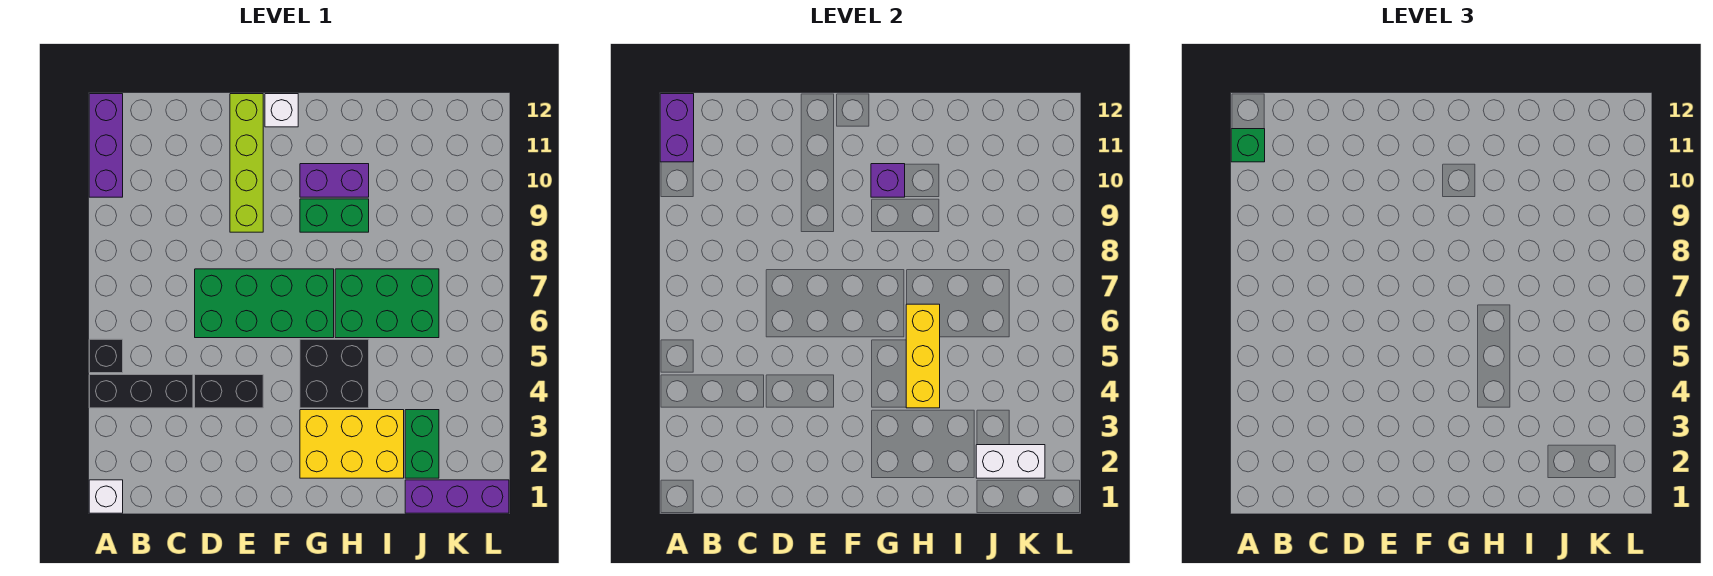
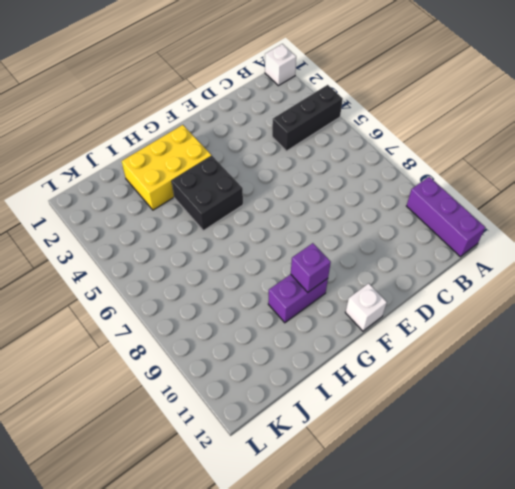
none -> black 1x1 brick [89,339,123,373]
none -> black 1x2 brick [195,375,263,408]
none -> green 2x4 brick [195,269,334,338]

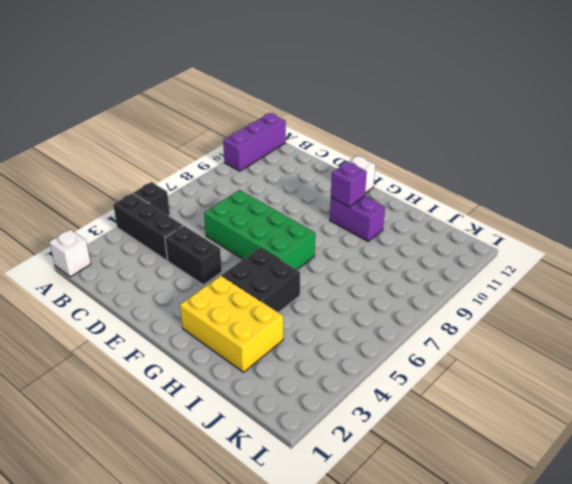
none -> lime 1x4 brick [230,94,263,232]
none -> green 1x2 brick [300,199,369,232]
none -> green 2x3 brick [335,269,439,338]

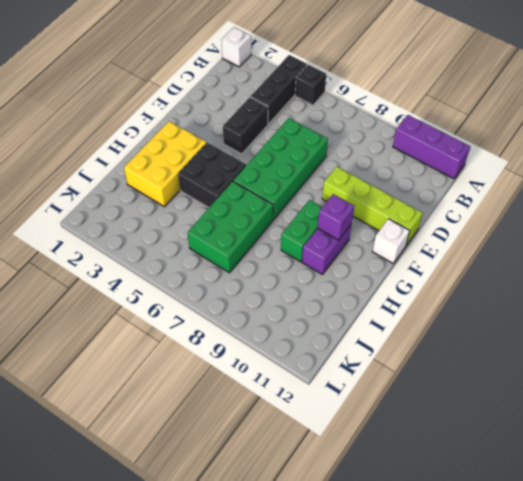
none -> purple 1x3 brick [405,480,509,513]
none -> green 1x2 brick [405,410,439,478]
none -> purple 1x2 brick [660,94,694,162]

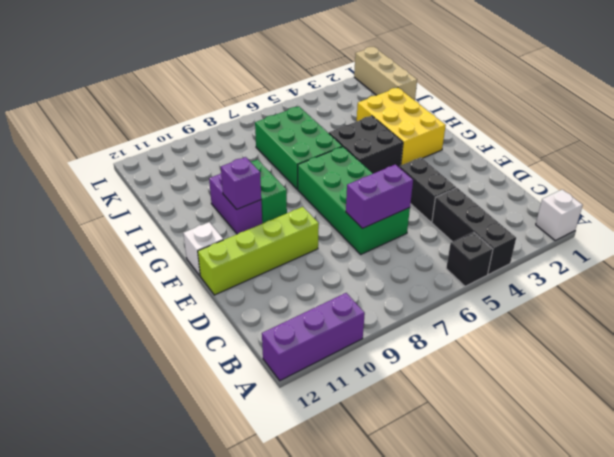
purple 1x2 brick [346,165,413,228] -> purple 1x2 brick moved to [660,94,694,162]
tan 1x3 brick [354,47,417,100] -> purple 1x3 brick [405,480,509,513]
none -> green 1x2 brick [405,410,439,478]
none -> yellow 1x3 brick [906,304,940,408]
none -> white 1x2 brick [976,445,1045,478]

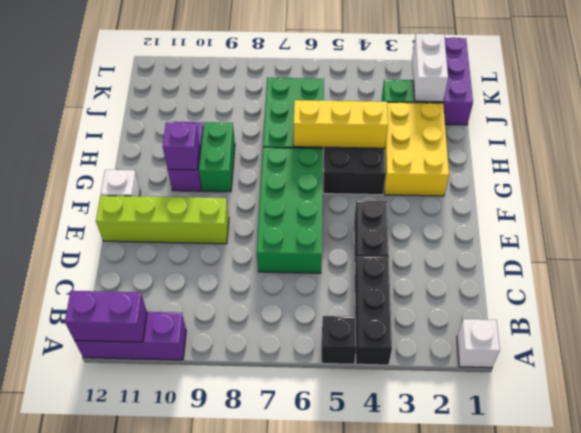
none -> green 1x1 brick [1231,129,1265,162]

